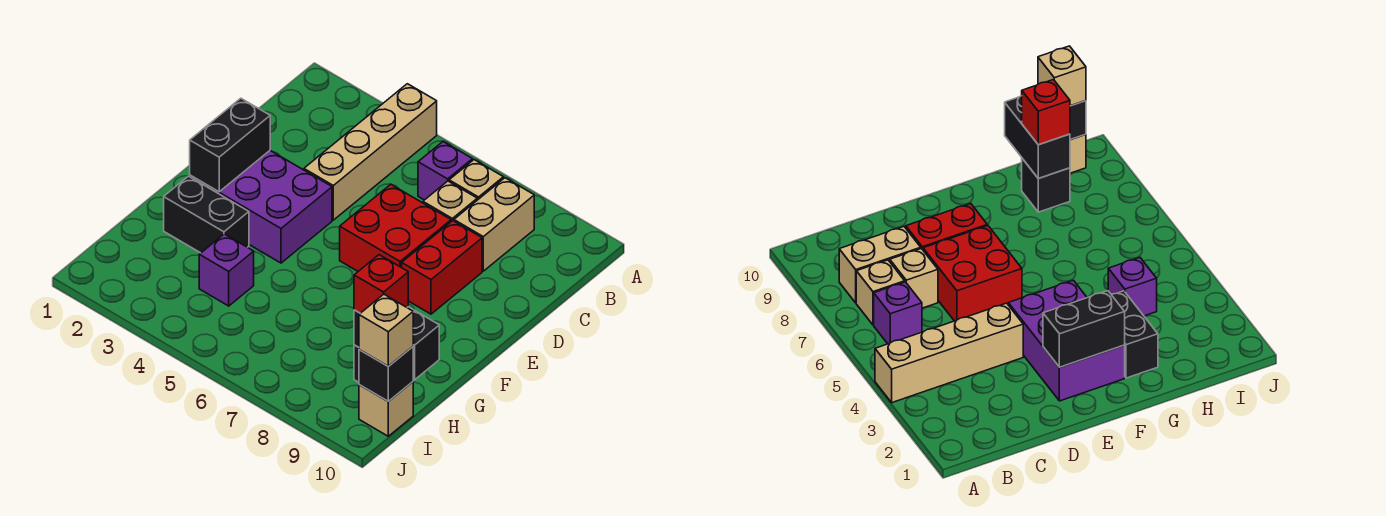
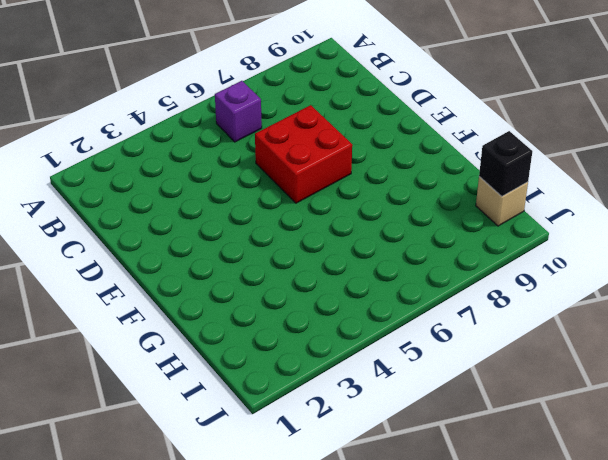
none -> tan 1x4 brick [304,84,437,220]
none -> tan 1x1 brick [449,160,503,200]
none -> tan 1x2 brick [454,178,534,271]

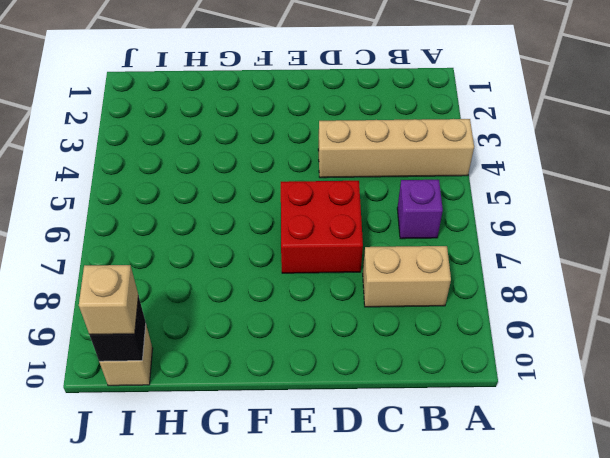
none -> tan 1x1 brick [449,160,503,200]
none -> tan 1x1 brick [423,181,477,221]
none -> red 1x2 brick [402,221,482,314]

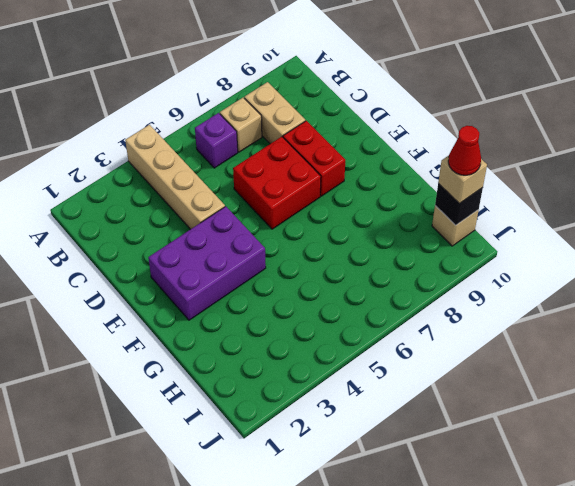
red 1x1 cone [448,126,481,175] -> none
none -> tan 1x1 brick [423,181,477,221]
none -> black 1x2 brick [164,176,249,253]
none -> purple 1x1 brick [199,234,254,306]

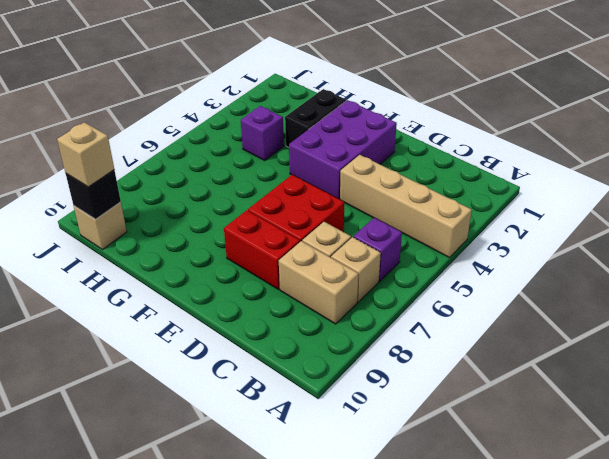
none -> black 1x1 brick [1022,159,1070,212]
none -> black 1x2 brick [190,98,270,192]
none -> black 1x2 brick [354,307,439,380]

